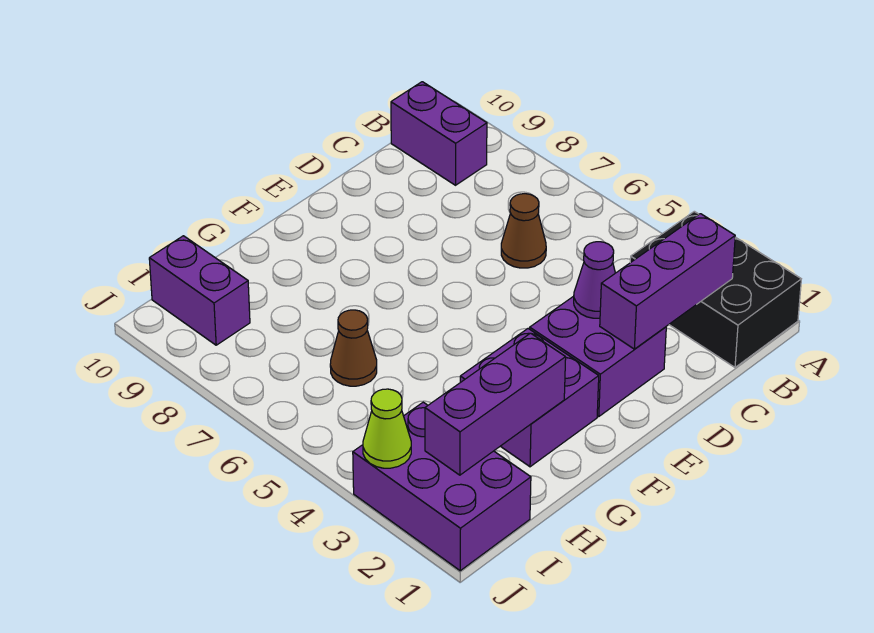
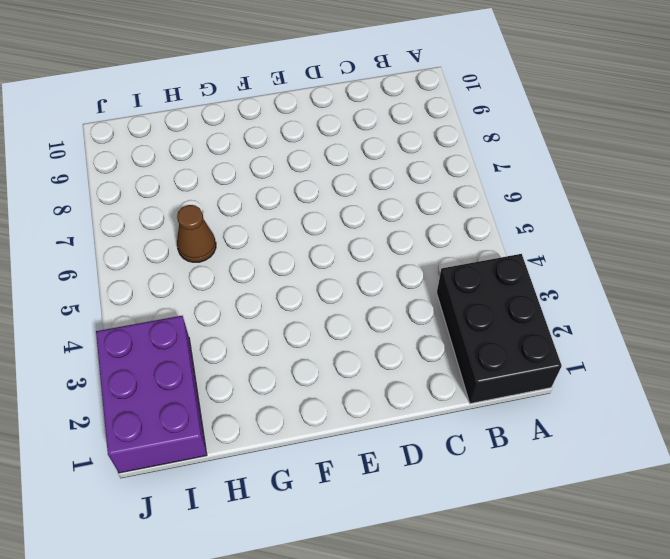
none -> purple 1x2 brick [391,82,487,185]
none -> brown 1x1 cone [501,194,546,268]
none -> purple 2x2 brick [530,296,666,416]

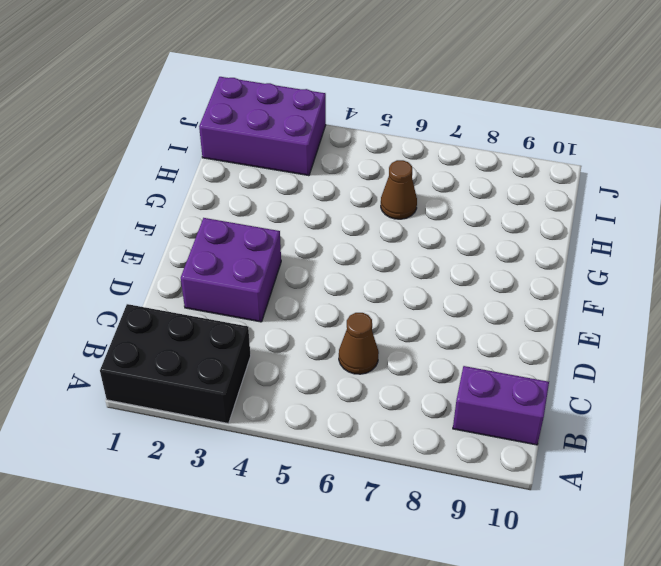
none -> purple 2x2 brick [460,329,599,467]
none -> purple 1x2 brick [149,236,250,345]
none -> purple 1x3 brick [600,214,735,349]

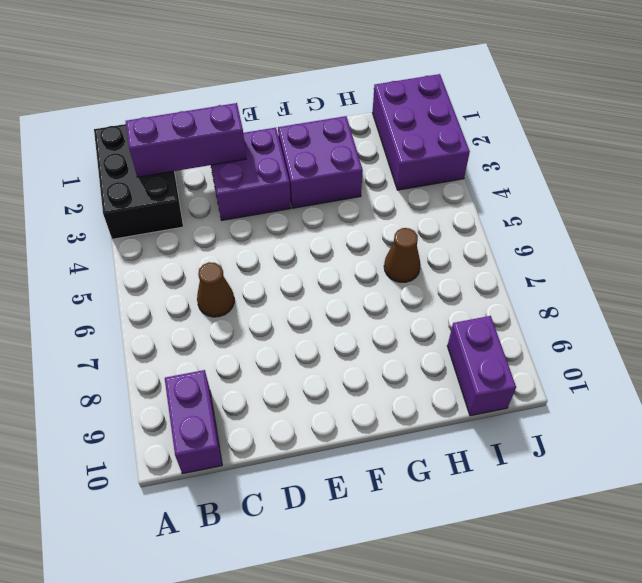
none -> purple 1x1 cone [574,242,615,318]
none -> purple 1x3 brick [425,333,566,475]
none -> lime 1x1 cone [363,389,411,468]

